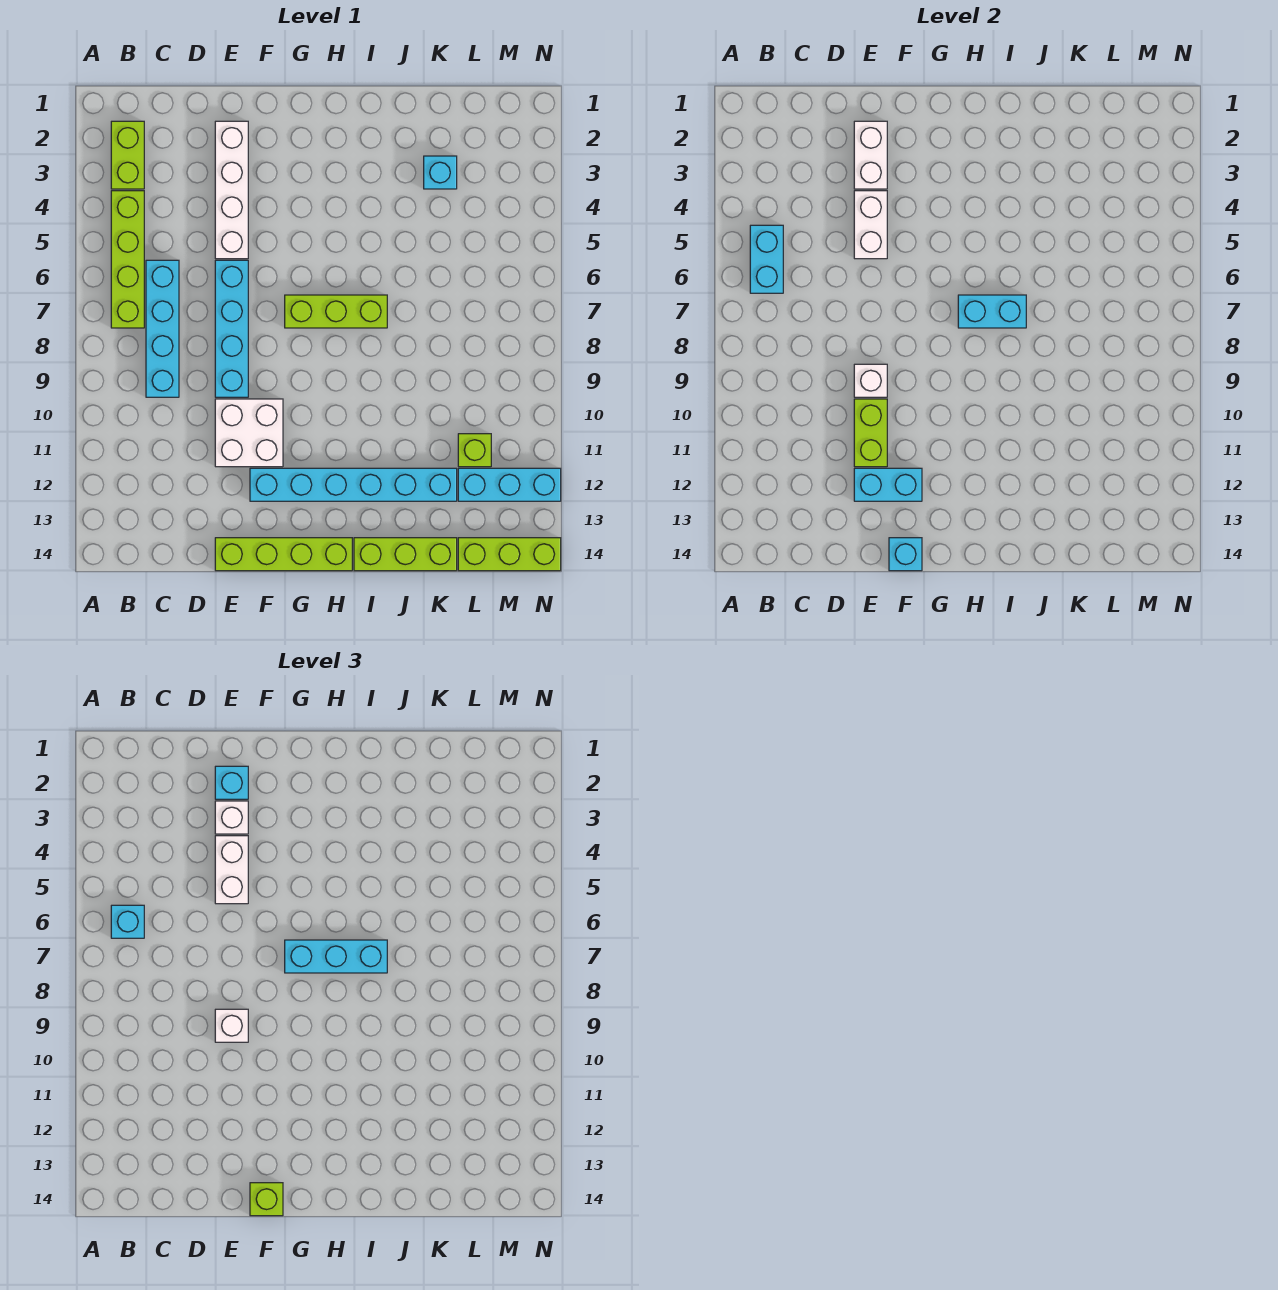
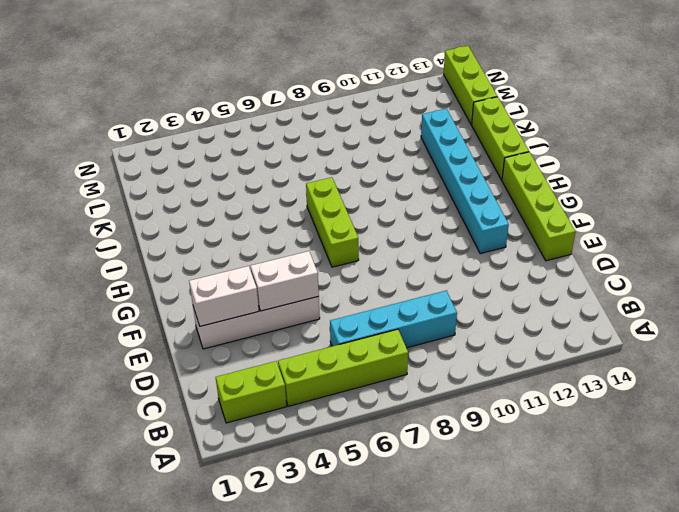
none -> cyan 1x4 brick [215,260,248,397]
none -> white 2x2 brick [215,399,283,467]
none -> cyan 1x1 brick [424,156,457,189]

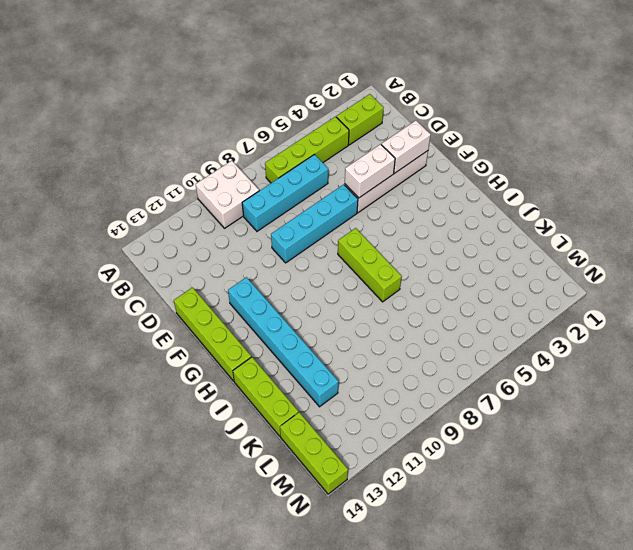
white 2x2 brick [196,161,259,228] -> white 2x2 brick moved to [215,399,283,467]
none -> cyan 1x1 brick [424,156,457,189]
none -> lime 1x1 brick [458,434,491,467]
none -> cyan 1x3 brick [458,468,561,501]

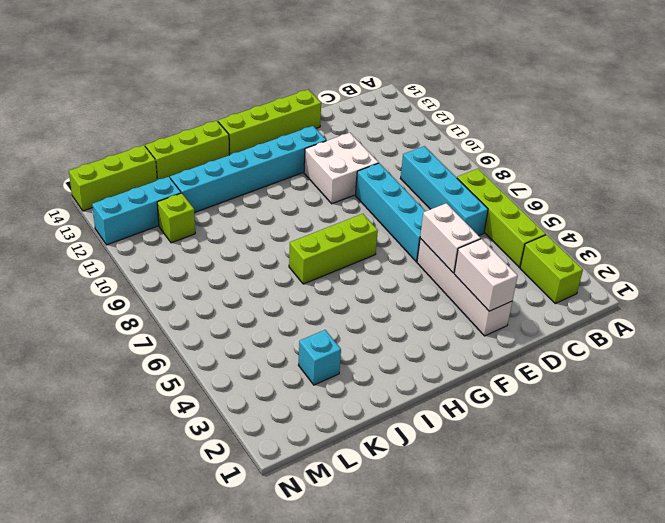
none -> cyan 1x2 brick [750,225,783,293]
none -> white 1x1 brick [854,364,887,397]
none -> lime 1x2 brick [854,399,887,467]

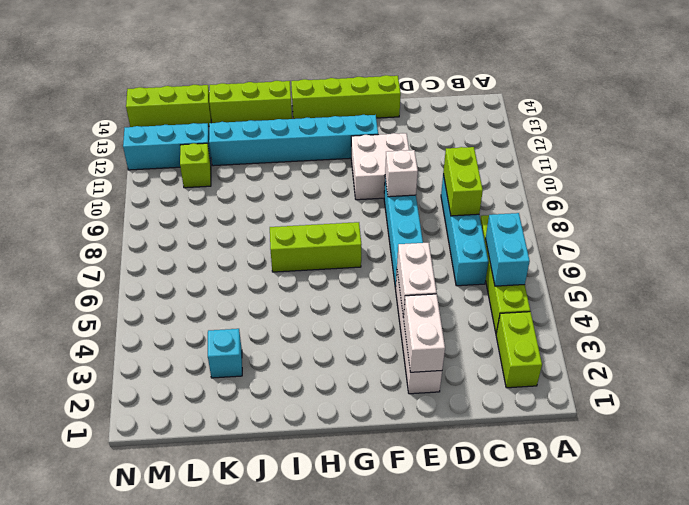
lime 1x2 brick [443,147,483,216] -> lime 1x2 brick moved to [854,399,887,467]
none -> cyan 1x2 brick [854,468,922,501]
none -> cyan 1x1 brick [889,538,922,571]
none -> cyan 1x2 brick [958,295,1026,328]

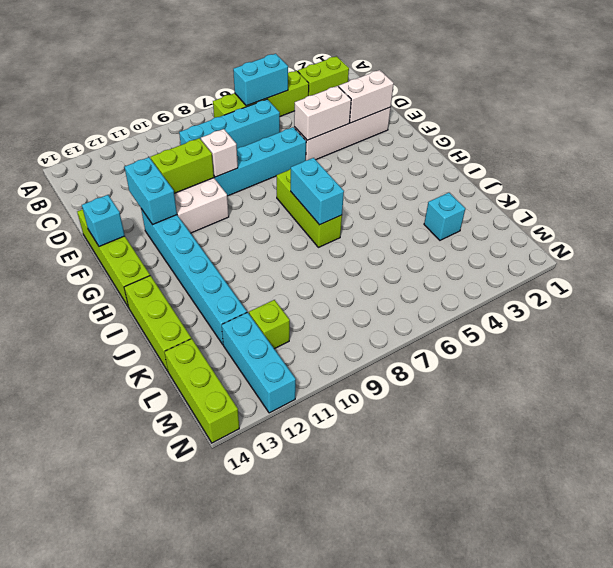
none -> cyan 1x1 brick [111,905,144,938]
none -> cyan 1x1 brick [215,766,248,799]
none -> white 1x1 brick [215,801,248,834]

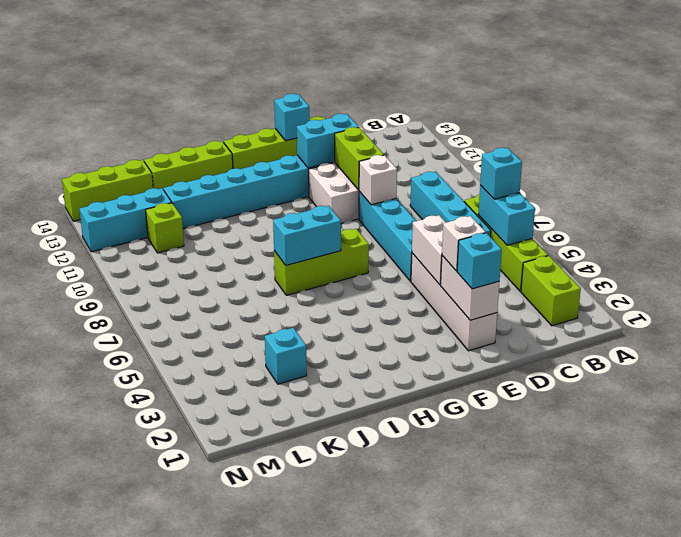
none -> white 1x2 brick [215,836,248,904]
none -> white 1x1 brick [215,1009,248,1042]
none -> lime 1x1 brick [250,1183,283,1216]

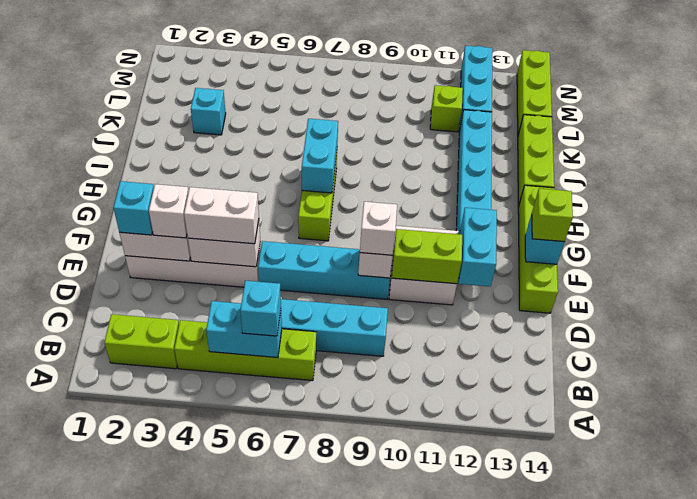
none -> cyan 1x3 brick [285,940,387,973]

